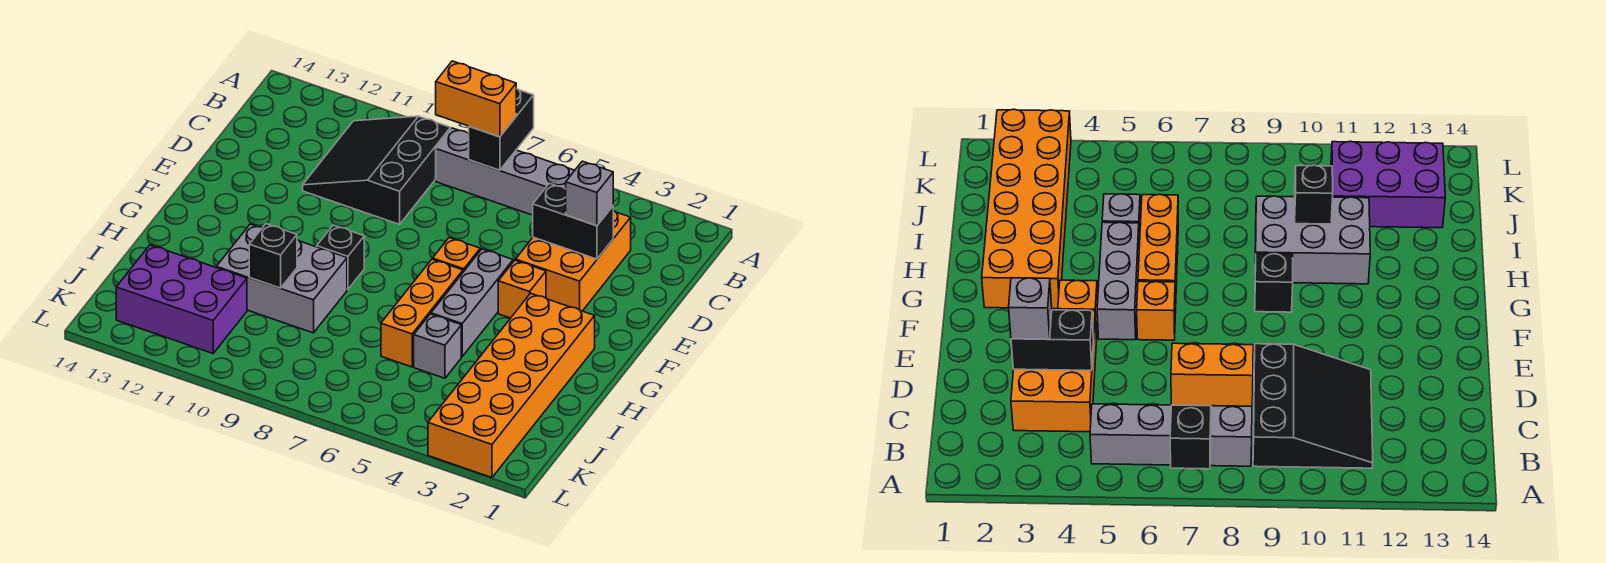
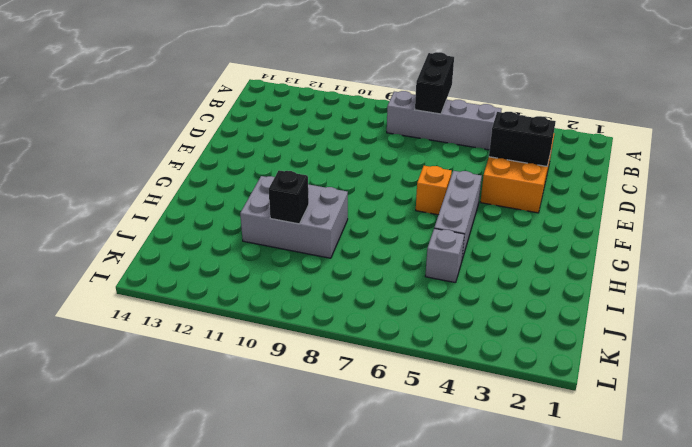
none -> black 3x3 slope [303,116,451,224]
none -> orange 1x1 brick [498,260,546,318]
none -> orange 2x6 brick [428,293,595,478]

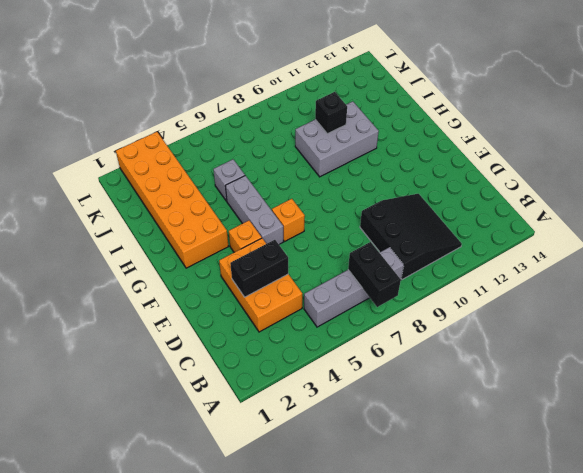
none -> orange 1x3 brick [381,259,463,367]
none -> black 1x1 brick [317,225,364,290]
none -> purple 2x3 brick [116,245,247,353]

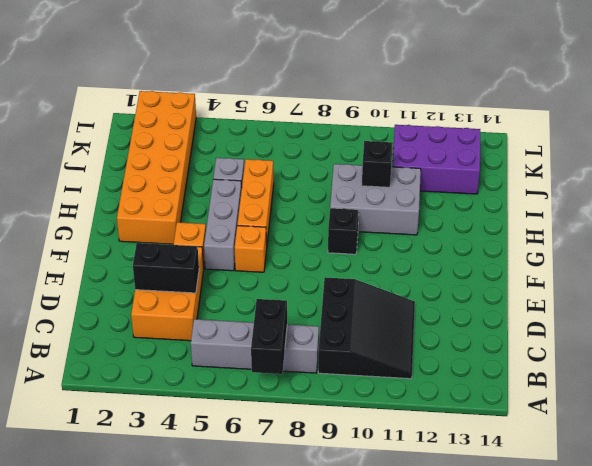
none -> orange 1x2 brick [436,61,516,137]
none -> grey 1x1 brick [566,161,613,226]

